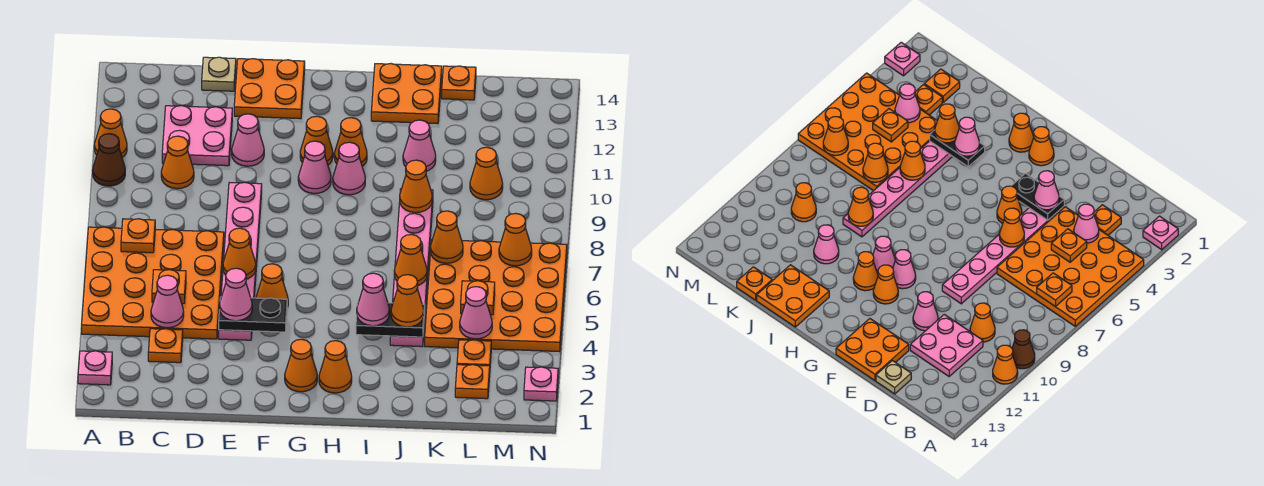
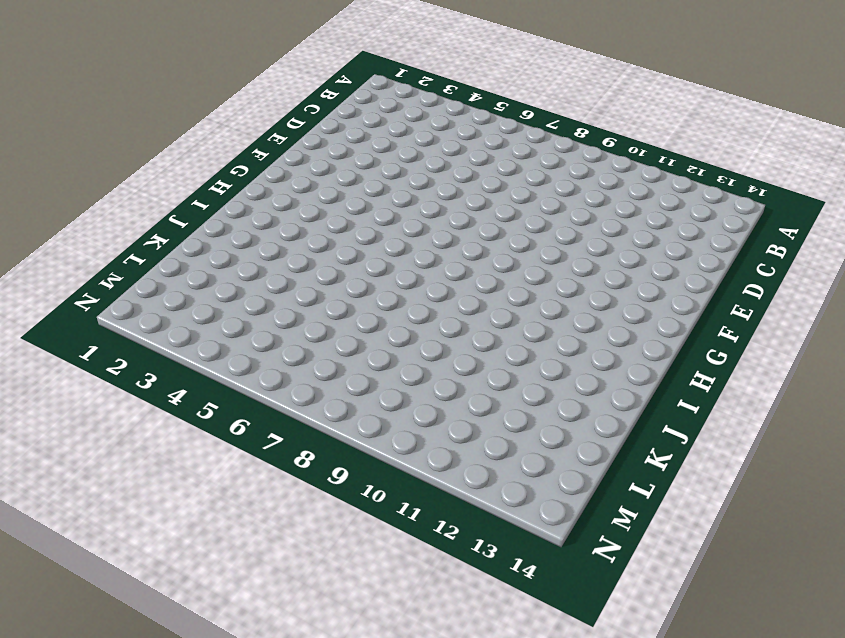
none -> pink 1x1 plate [78,351,112,385]
none -> orange 4x4 plate [82,227,224,339]
none -> brown 1x1 cone [93,134,125,186]
none -> orange 1x1 cone [94,109,127,158]

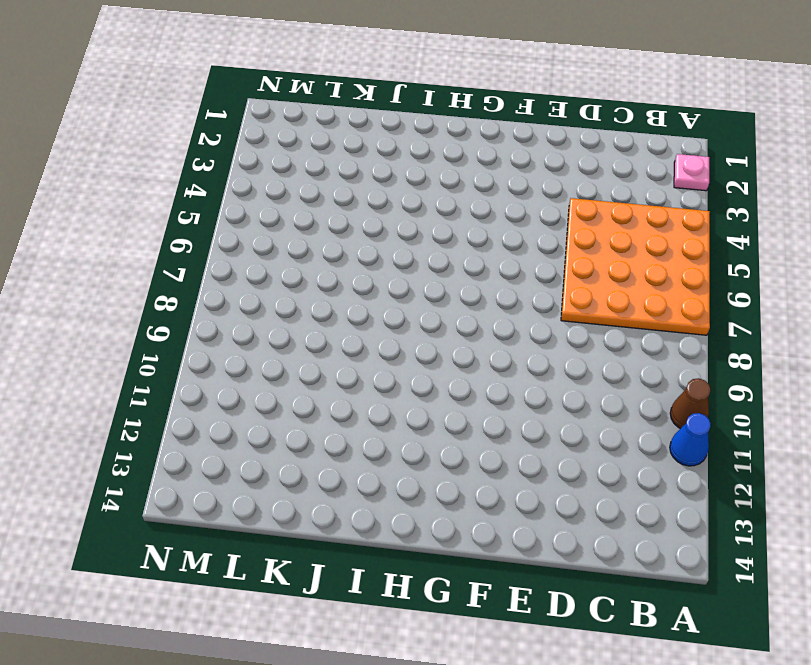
blue 1x1 cone [670,413,711,466] -> orange 1x1 cone [94,109,127,158]
none -> orange 1x1 plate [148,329,183,363]
none -> orange 1x1 cone [161,136,194,189]
none -> pink 2x2 plate [162,106,232,166]
none -> tan 1x1 plate [202,57,236,91]

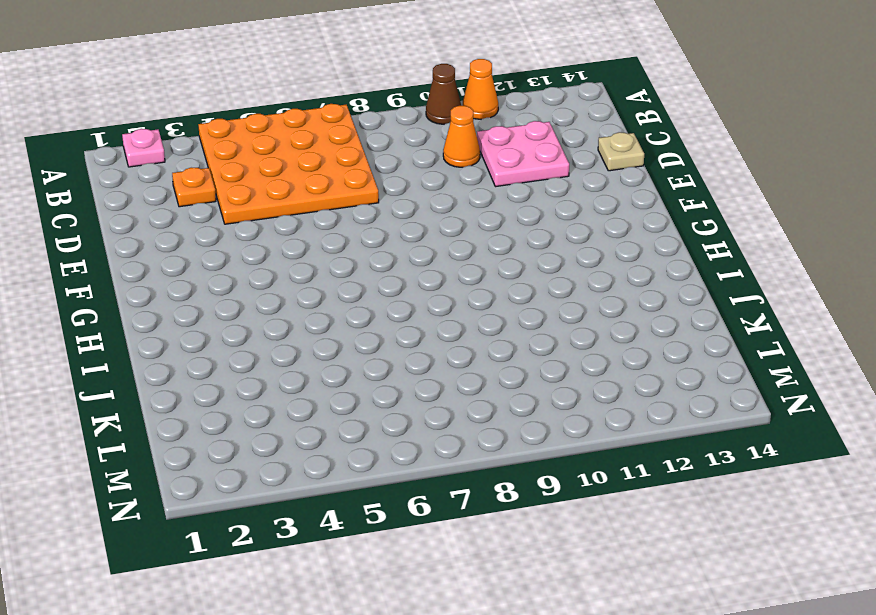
none -> pink 1x6 plate [219,182,262,340]
none -> pink 1x1 cone [232,114,264,166]
none -> orange 2x2 plate [234,59,305,119]
none -> orange 1x1 cone [256,264,288,307]

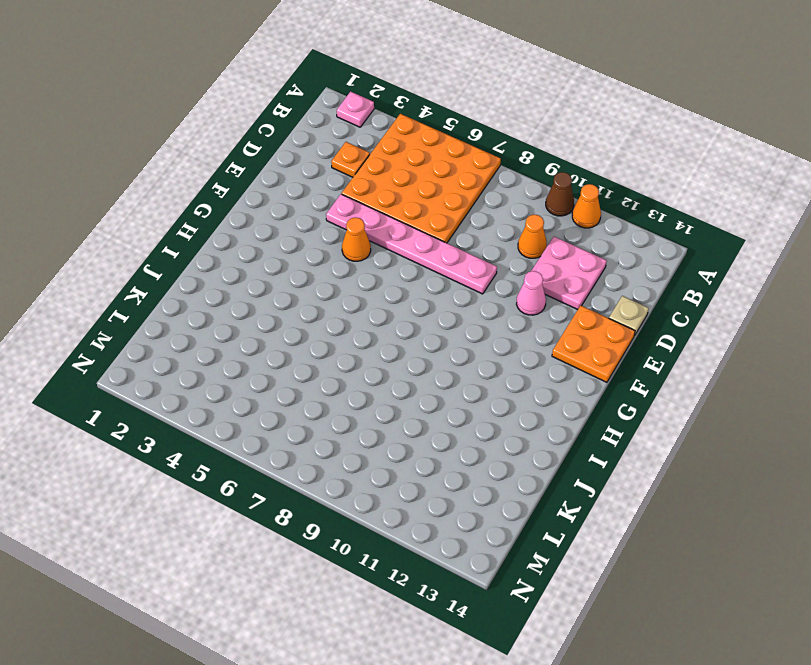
none -> orange 1x1 cone [285,339,317,392]
none -> pink 1x1 cone [298,141,331,194]
none -> orange 1x1 cone [300,116,333,165]
none -> orange 1x1 cone [319,341,352,393]

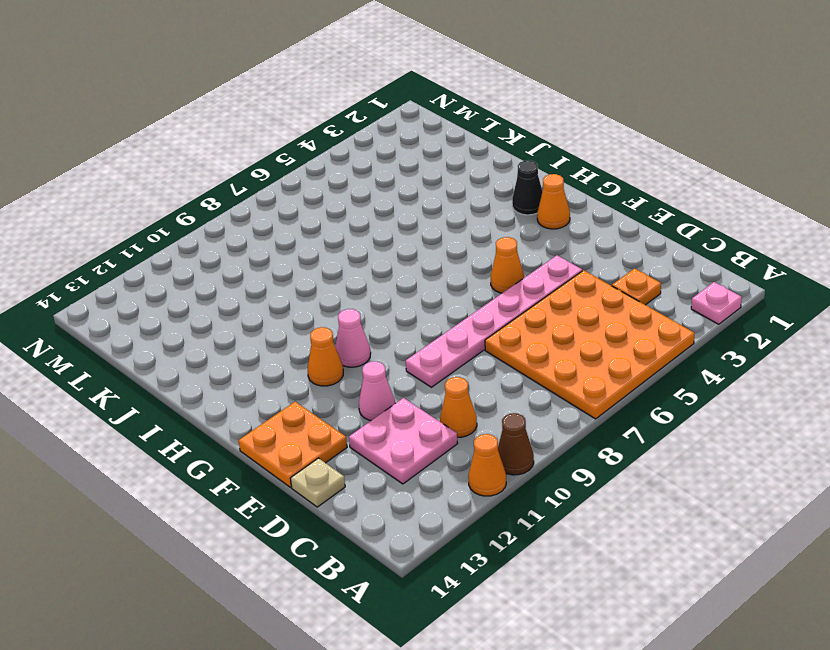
black 1x1 cone [512,160,542,215] -> orange 1x1 cone [319,341,352,393]
none -> pink 1x1 cone [333,142,365,195]
none -> orange 1x1 cone [334,118,367,166]
none -> orange 2x2 plate [371,64,442,124]
none -> pink 1x6 plate [390,189,433,347]

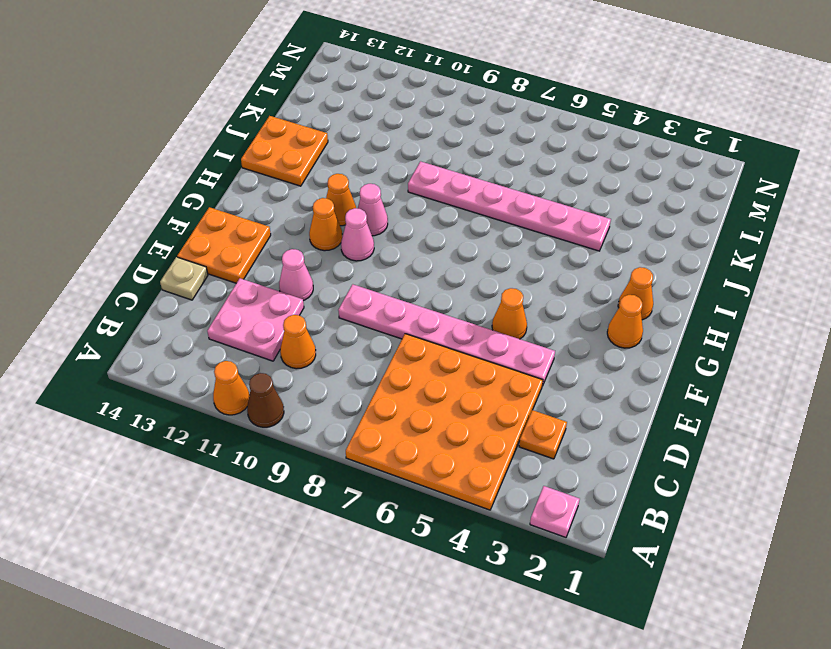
none -> pink 1x1 cone [403,120,436,171]
none -> orange 4x4 plate [425,240,567,352]
none -> orange 1x1 plate [442,66,476,100]
none -> orange 1x1 plate [455,365,490,399]

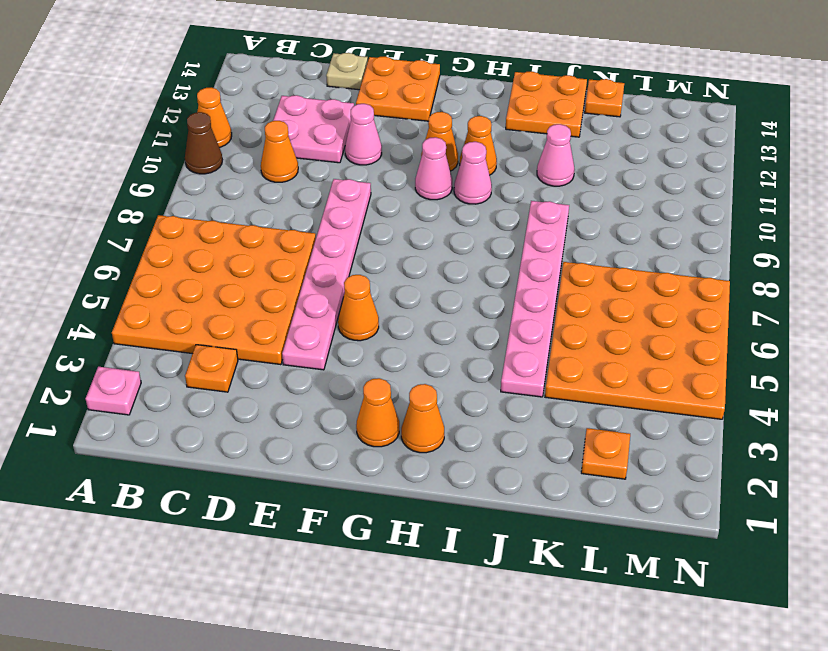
none -> orange 1x1 plate [457,340,491,366]
none -> orange 1x1 cone [470,147,503,200]
none -> pink 1x1 plate [524,367,558,401]
none -> orange 1x1 plate [121,219,155,253]

